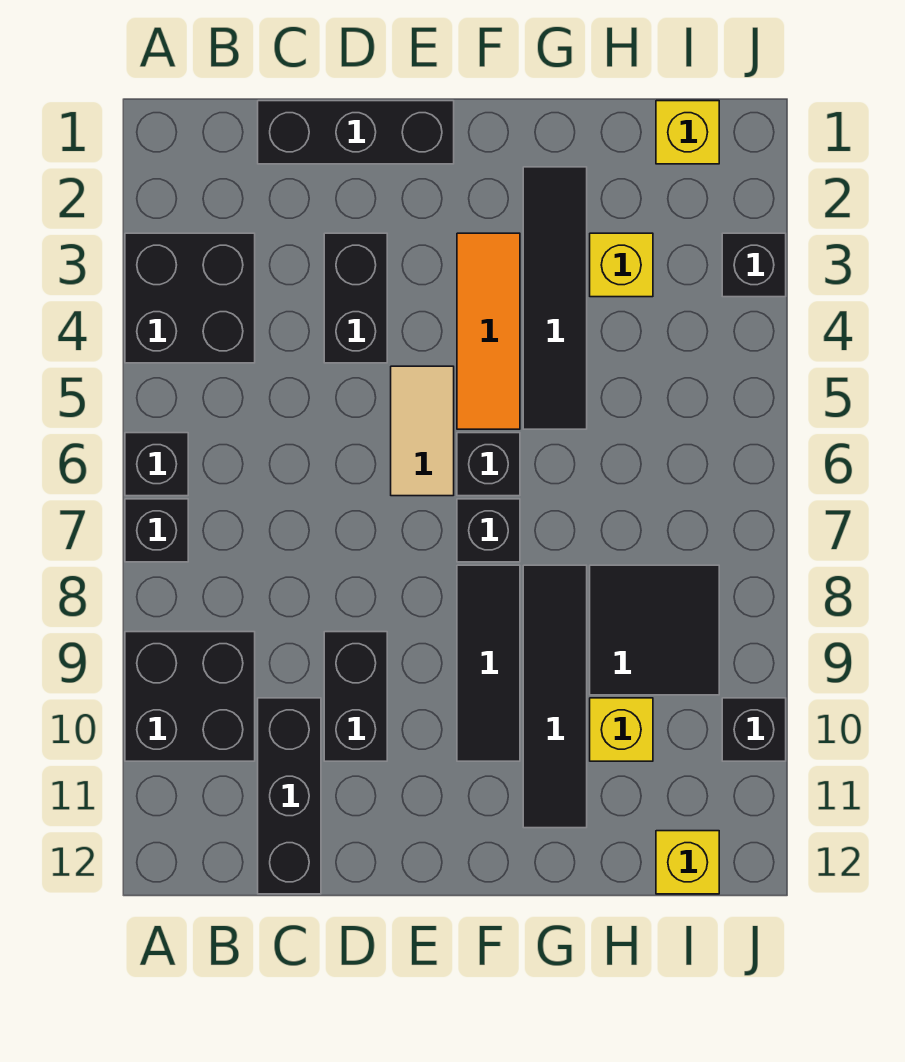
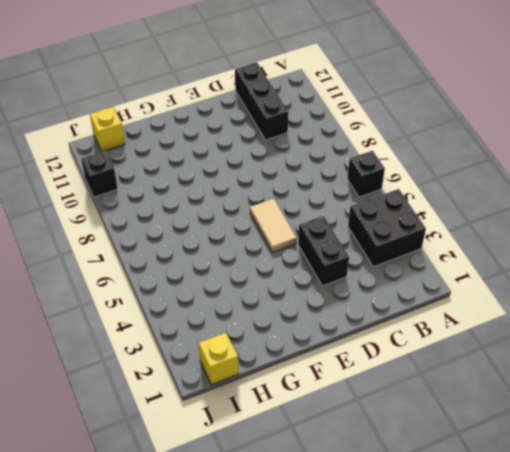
none -> black 1x1 brick [125,499,188,562]
none -> black 2x2 brick [125,632,255,761]
none -> black 1x3 brick [258,101,454,164]

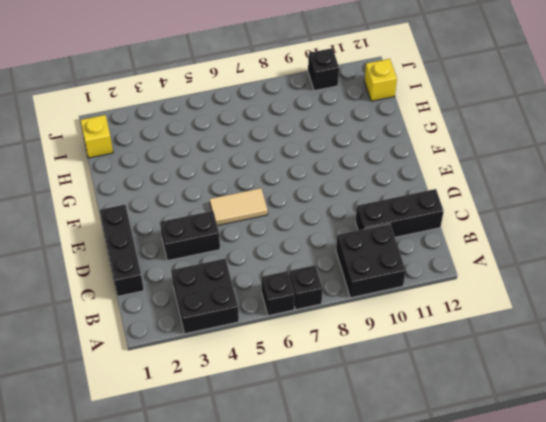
none -> black 1x2 brick [324,632,387,761]
none -> orange 1x3 tile [457,233,520,429]
none -> black 1x1 brick [457,433,520,496]

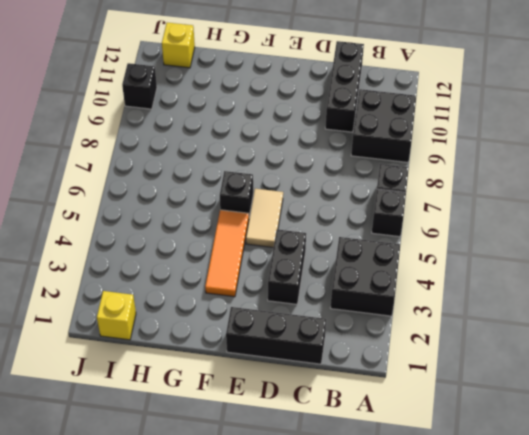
none -> black 1x2 brick [324,632,387,761]
none -> black 1x1 brick [457,499,520,562]
none -> black 1x3 tile [457,565,520,761]

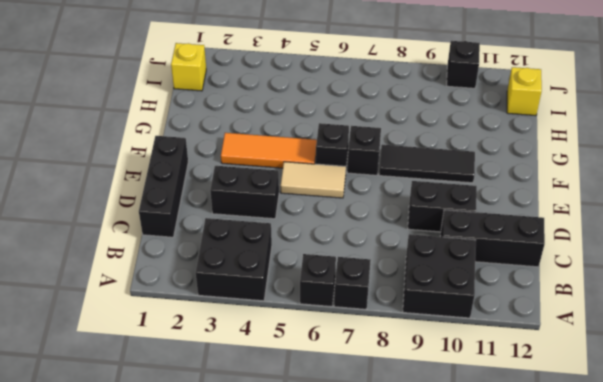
none -> black 1x4 tile [523,167,587,429]
none -> black 1x4 tile [523,565,587,828]
none -> yellow 1x1 brick [590,233,653,297]

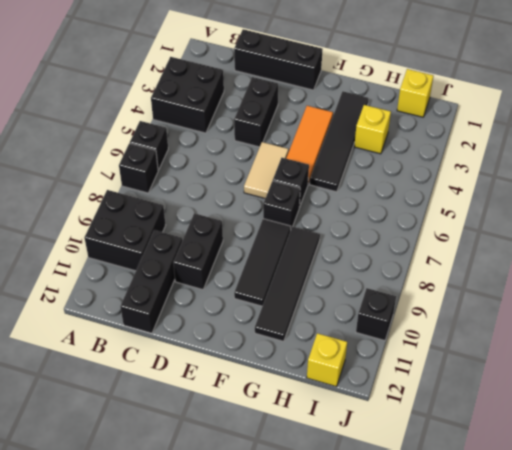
none -> black 2x2 tile [590,565,719,695]
none -> yellow 1x1 brick [590,698,653,761]
none -> black 1x1 brick [722,233,786,297]

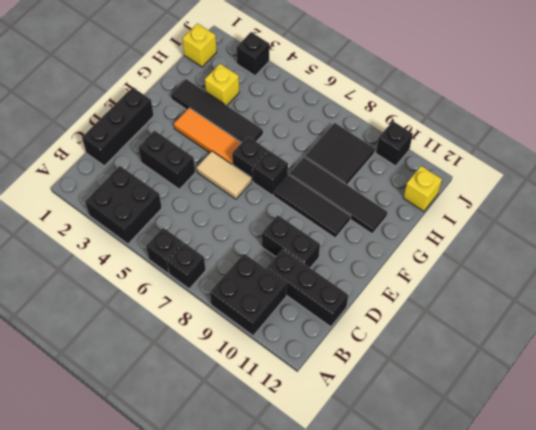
none -> yellow 1x1 brick [590,698,653,761]

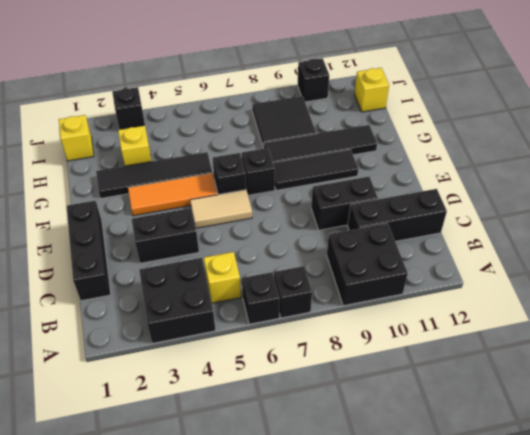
yellow 1x1 brick [204,252,241,303] -> yellow 1x1 brick moved to [590,698,653,761]

